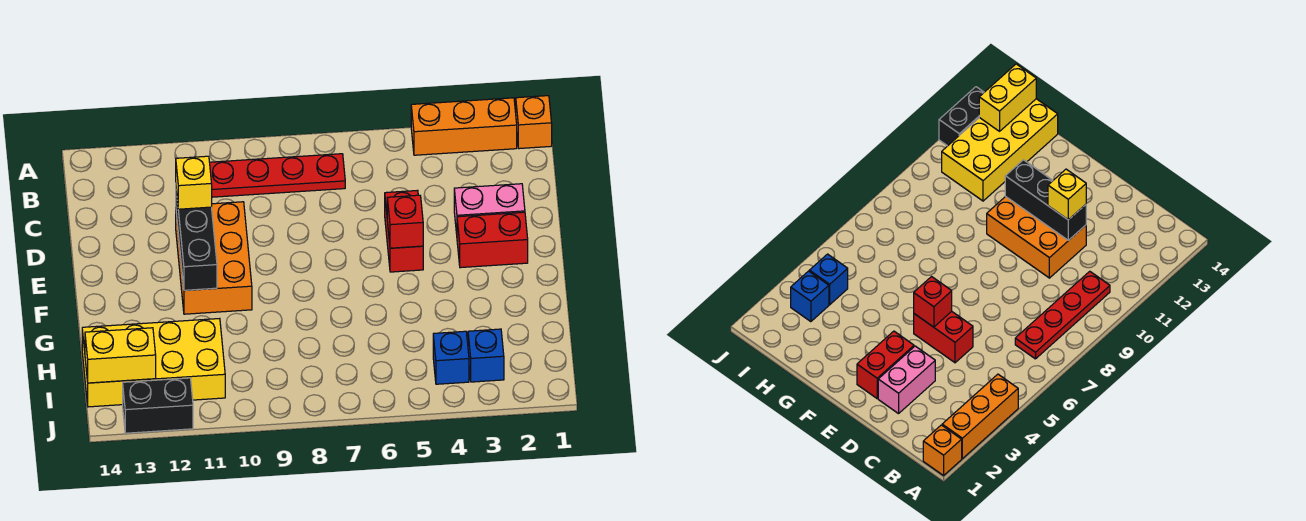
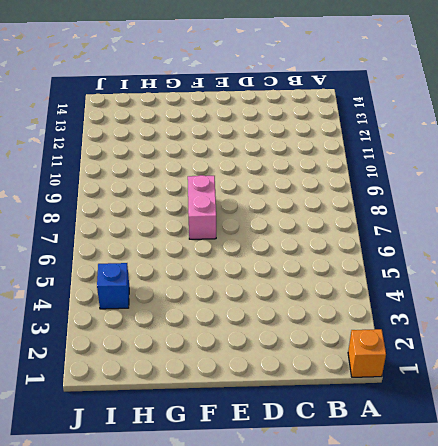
pink 1x2 brick [188,175,216,239] -> pink 1x2 brick moved to [454,184,525,234]
none -> orange 1x3 brick [411,98,517,155]
none -> red 1x4 plate [210,154,345,197]
none -> red 1x2 brick [385,190,423,272]

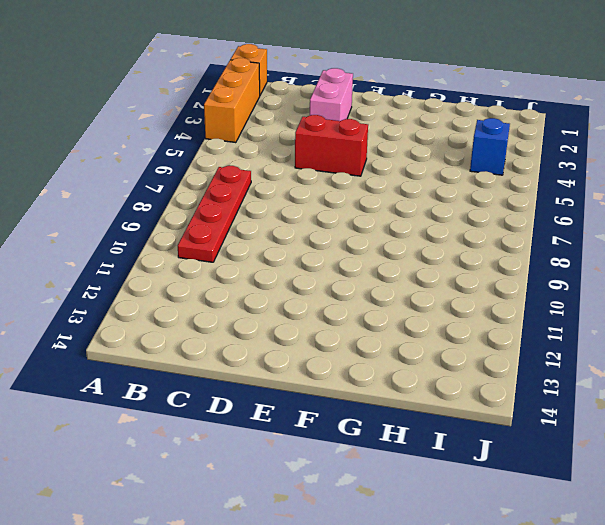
none -> orange 2x3 brick [176,202,252,314]
none -> red 1x2 brick [457,212,528,268]
none -> yellow 2x4 brick [82,319,225,407]

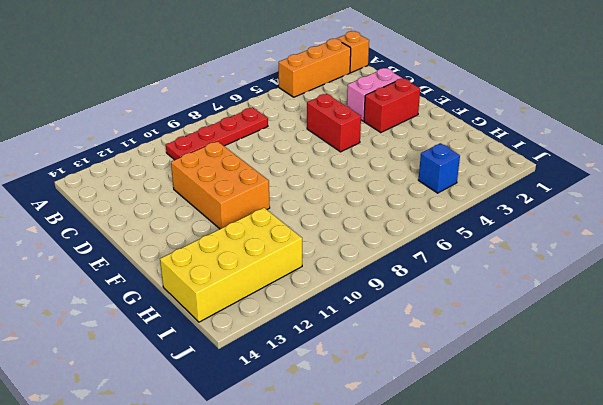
none -> blue 1x1 brick [468,329,504,382]
none -> black 1x2 brick [123,378,193,433]
none -> black 1x3 brick [176,190,217,290]

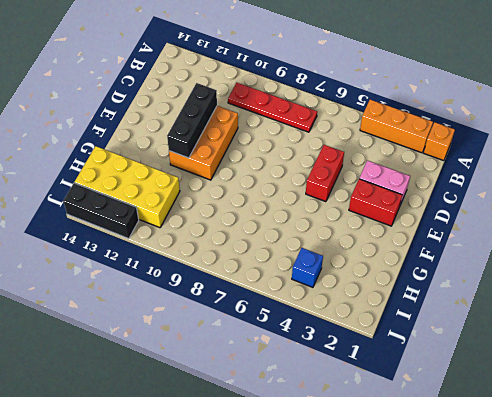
black 1x3 brick [63,183,139,238] -> black 1x2 brick [123,378,193,433]
none -> blue 1x1 brick [468,329,504,382]
none -> red 1x1 brick [387,195,423,248]
none -> yellow 1x2 brick [85,328,156,383]

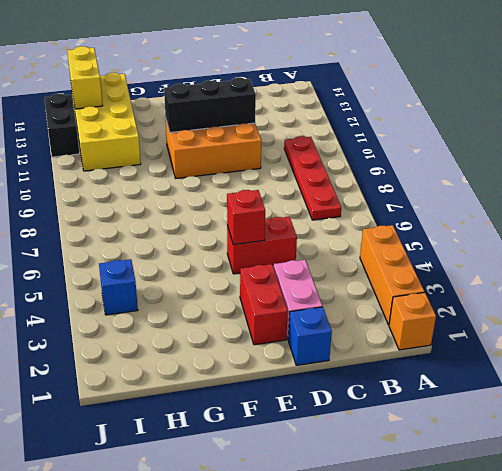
blue 1x1 brick [288,307,332,365] -> blue 1x1 brick moved to [468,329,504,382]
none -> yellow 1x1 brick [176,156,212,209]

